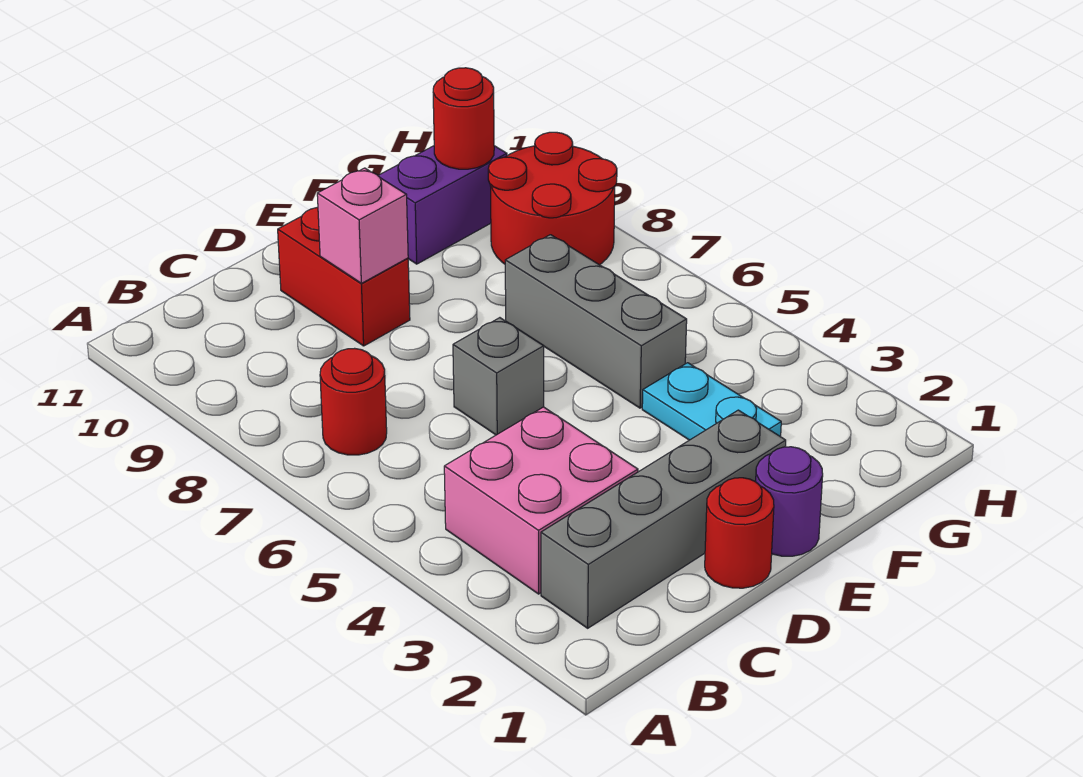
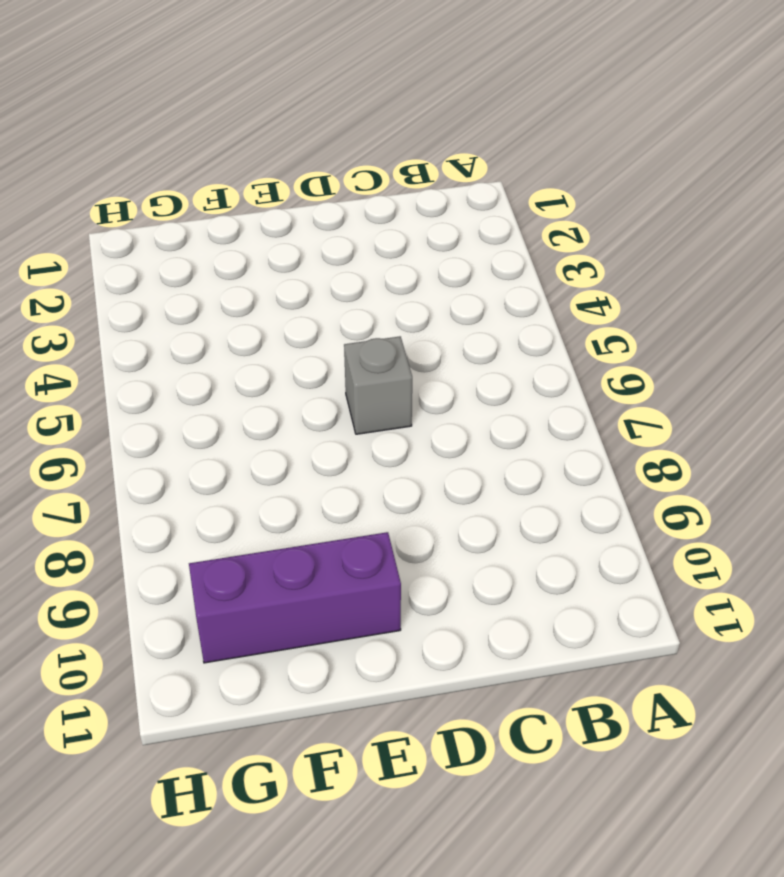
purple 1x3 brick [189,532,401,663] -> purple 1x2 brick [378,146,507,264]
none -> grey 1x4 brick [541,410,786,628]
none -> pink 2x2 brick [444,407,638,594]
none -> red 1x1 round brick [320,348,387,455]

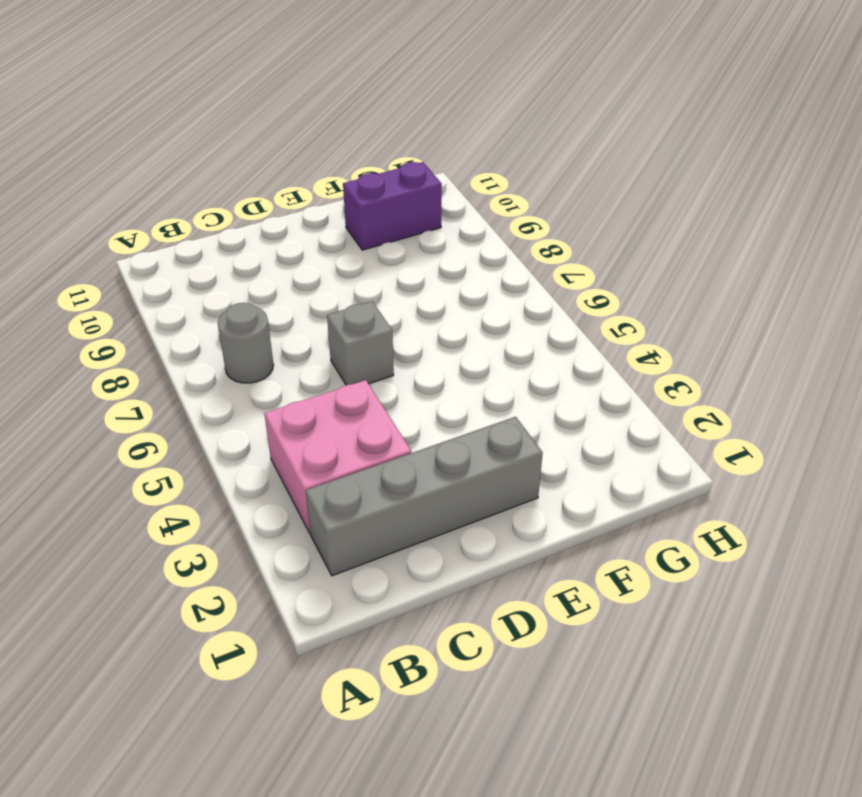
grey 1x1 round brick [218,303,274,383] -> red 1x1 round brick [320,348,387,455]
none -> red 1x1 round brick [705,478,774,588]
none -> red 1x2 brick [278,207,410,346]
none -> purple 1x1 round brick [756,447,823,556]

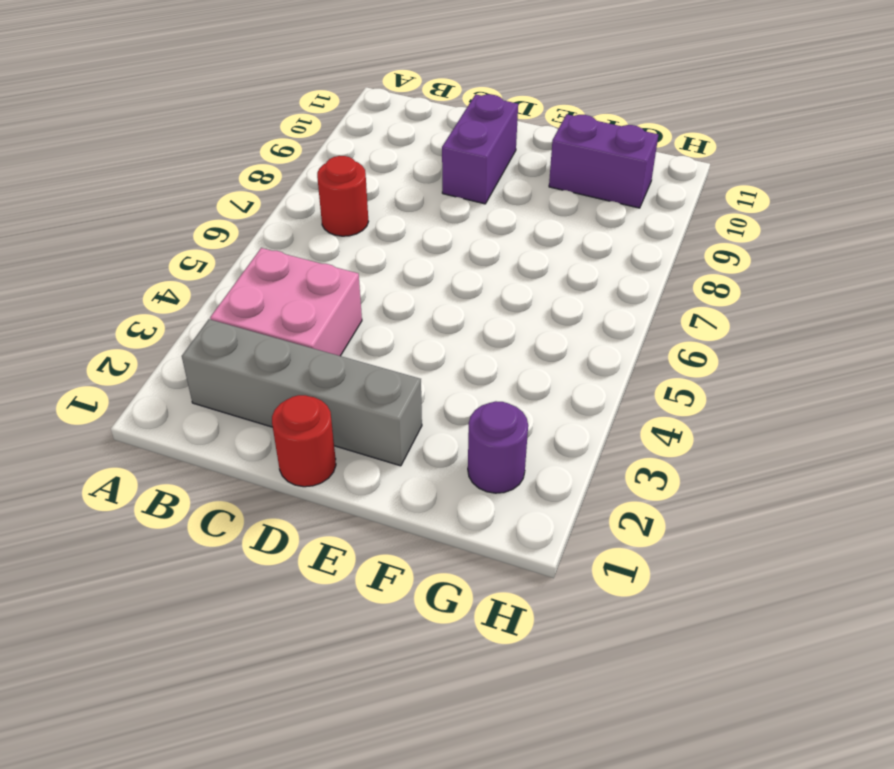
purple 1x2 brick [442,94,518,204] -> red 1x2 brick [278,207,410,346]
purple 1x1 round brick [468,401,528,493] -> purple 1x1 round brick moved to [756,447,823,556]
none -> grey 1x1 brick [453,318,544,435]
none -> cyan 1x2 plate [642,363,781,440]
none -> grey 1x3 brick [505,235,687,408]

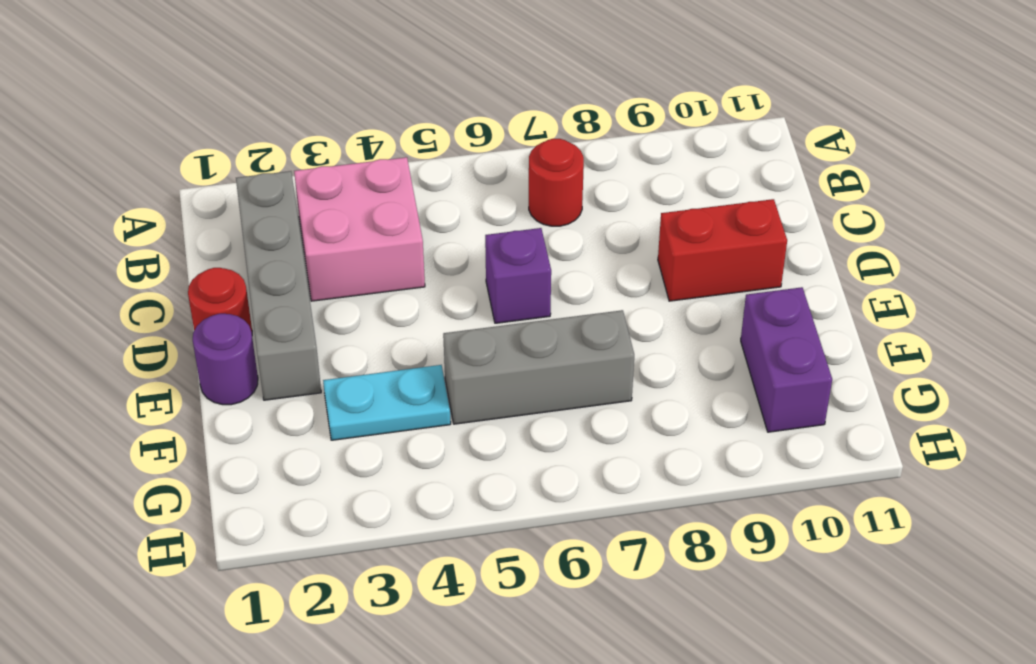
purple 1x1 brick [485,228,551,323] -> grey 1x1 brick [453,318,544,435]
none -> red 2x2 round brick [488,132,617,265]
none -> pink 1x1 brick [317,168,408,283]
none -> red 1x1 round brick [433,68,494,169]

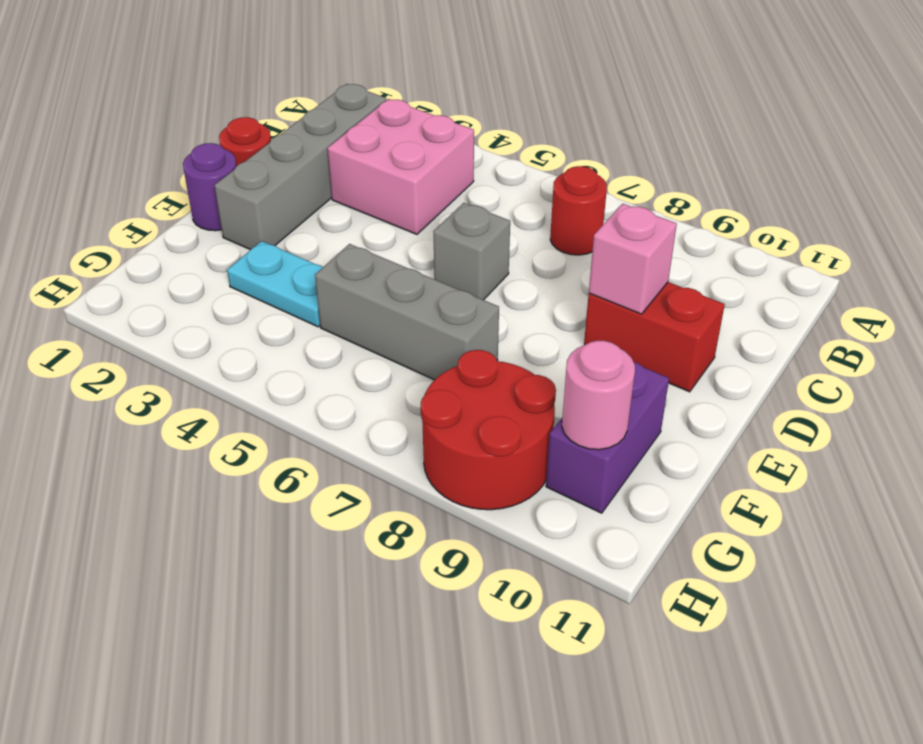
pink 1x1 round brick [562,341,635,450] -> red 1x1 round brick [433,68,494,169]

